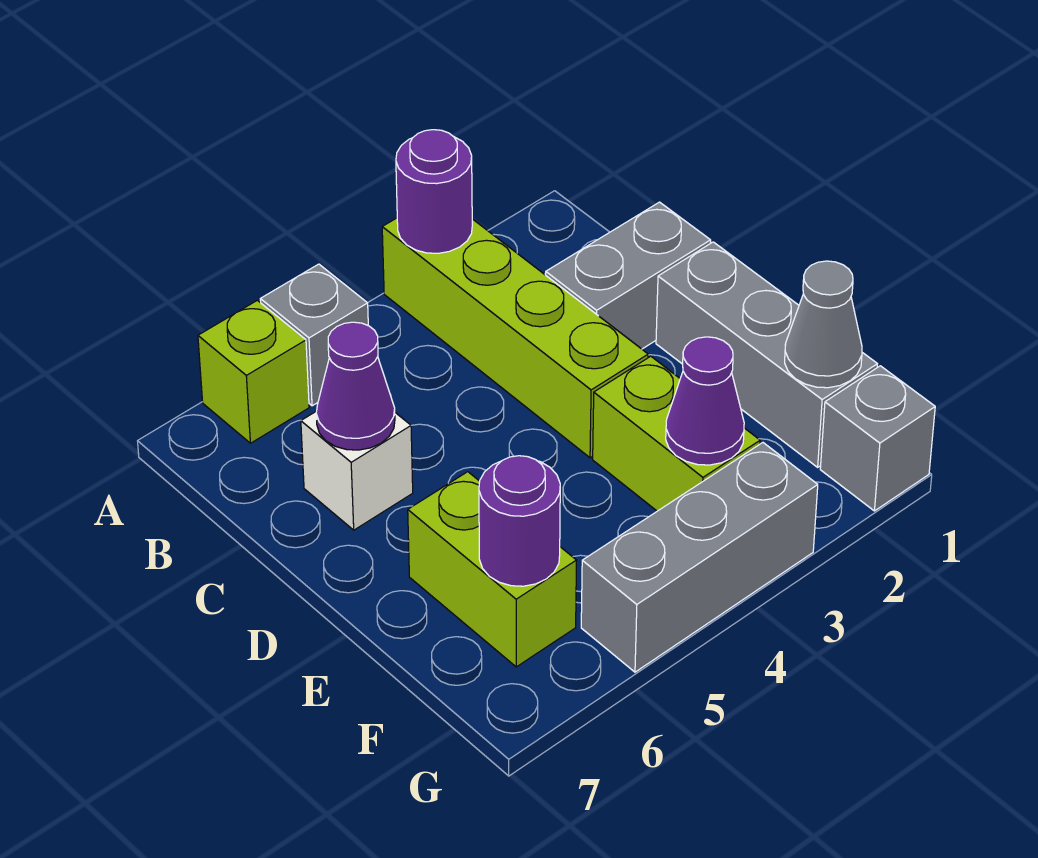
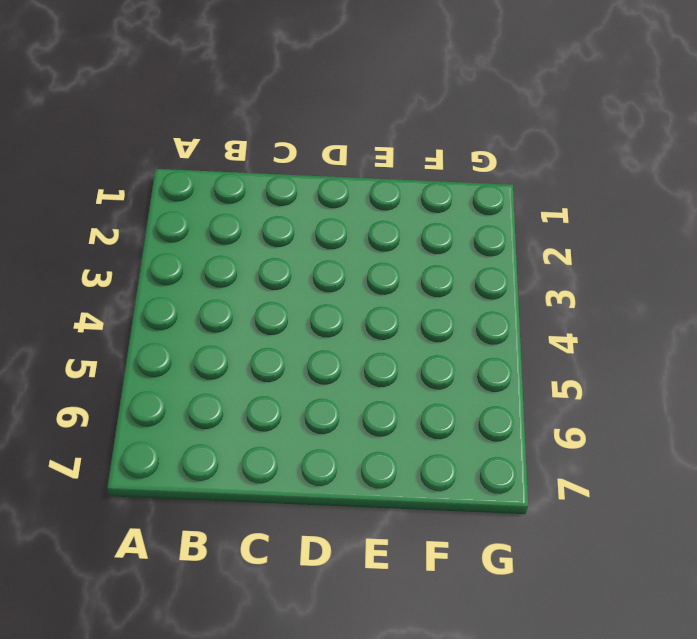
none -> lime 1x4 brick [382,218,648,458]
none -> grey 1x1 brick [260,264,368,406]
none -> lime 1x1 brick [198,300,309,443]

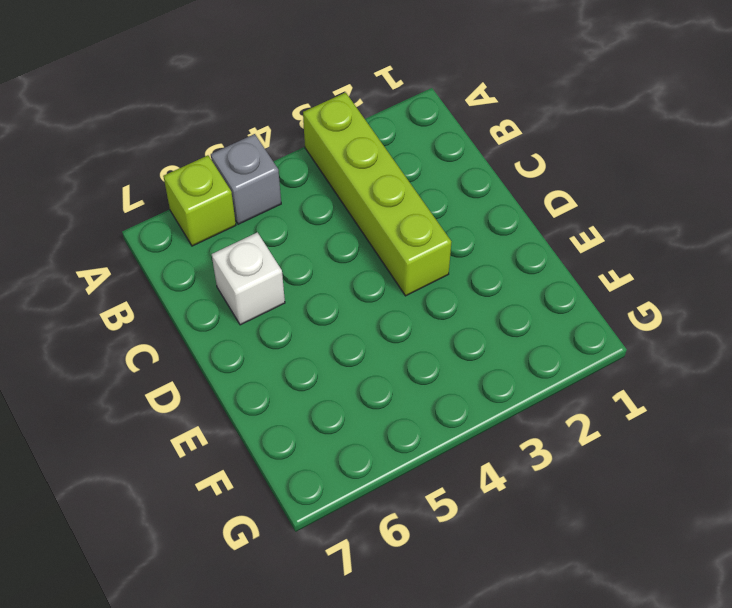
none -> grey 1x2 brick [546,202,711,349]
none -> grey 1x3 brick [656,242,877,467]
none -> lime 1x2 brick [593,356,760,511]

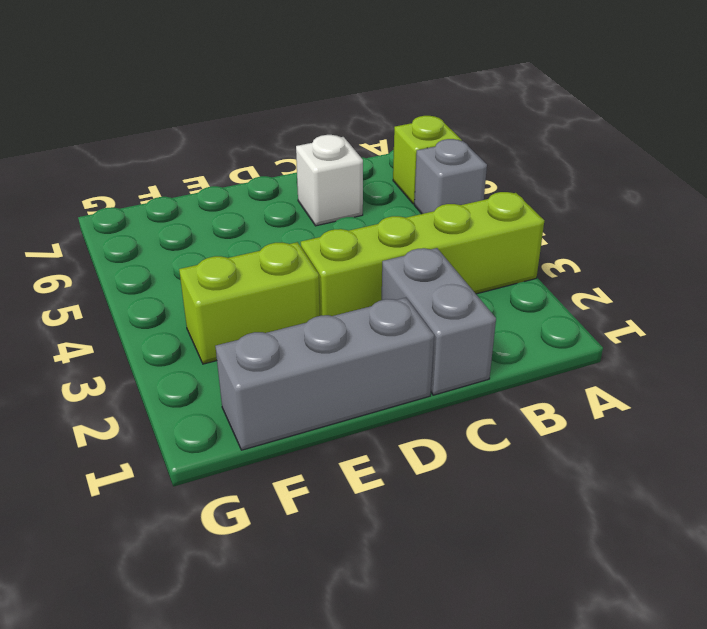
none -> lime 1x2 brick [408,472,577,667]
none -> grey 1x1 brick [820,366,935,511]
none -> grey 1x3 brick [581,443,818,672]

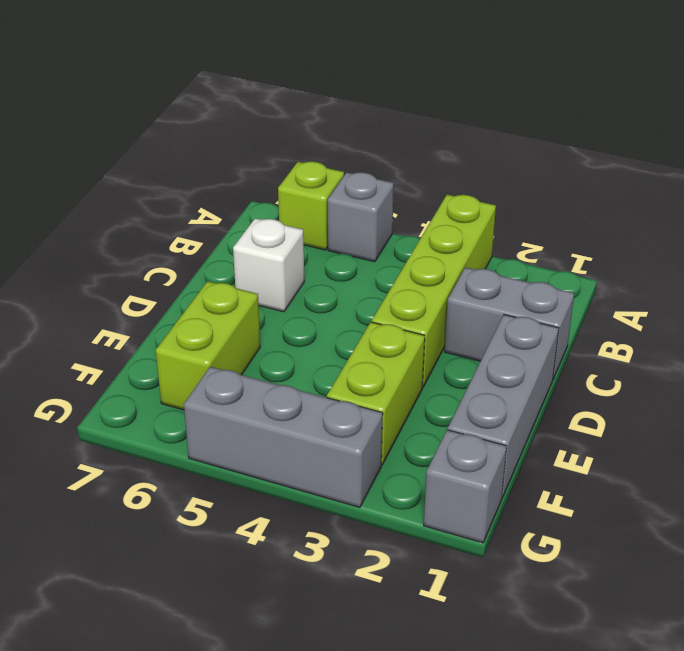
none -> purple 1x1 round brick [396,130,472,253]
none -> purple 1x1 cone [316,322,395,450]
none -> grey 1x1 cone [785,261,862,388]

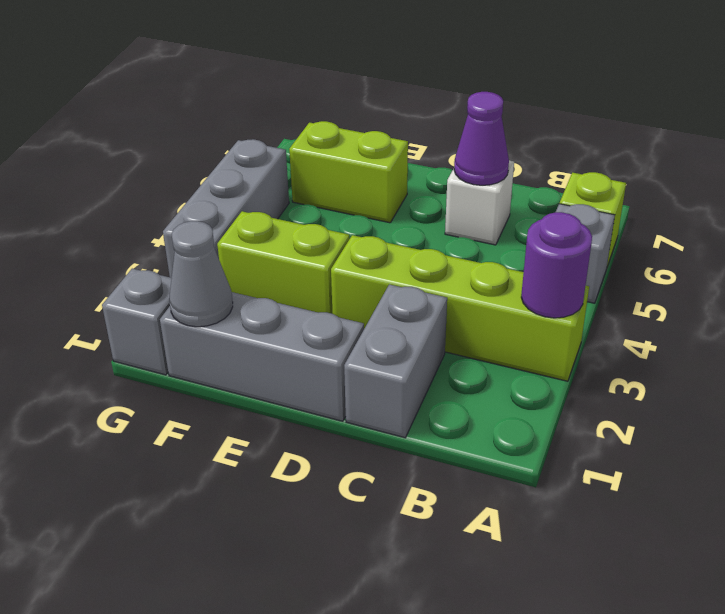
none -> purple 1x1 cone [666,337,744,465]
none -> purple 1x1 round brick [479,456,560,586]

